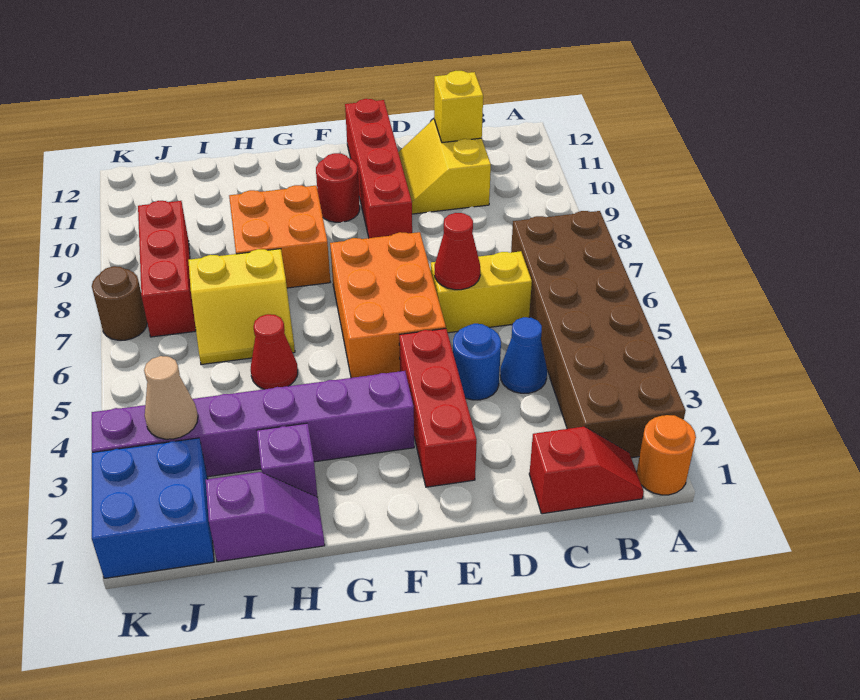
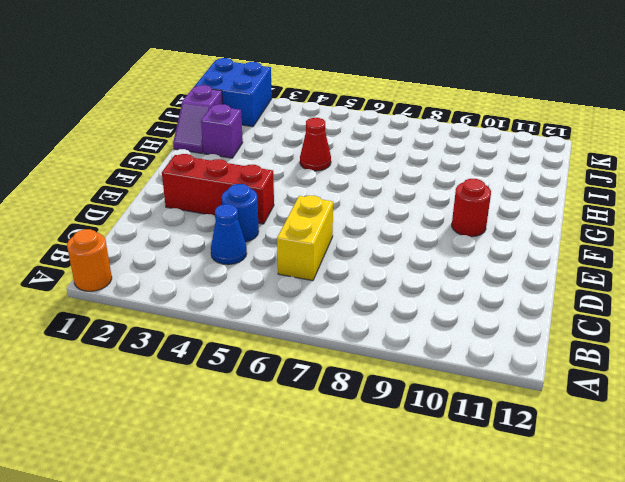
none -> brown 2x6 brick [511,211,686,458]
none -> red 1x2 slope [529,427,644,514]
none -> yellow 2x2 slope [398,119,491,214]

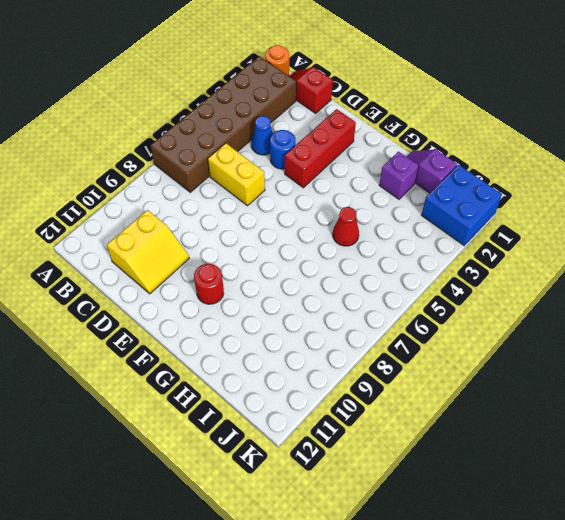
none -> orange 2x3 brick [330,232,446,378]
none -> red 1x4 brick [345,99,412,238]
none -> purple 1x6 brick [92,371,414,477]

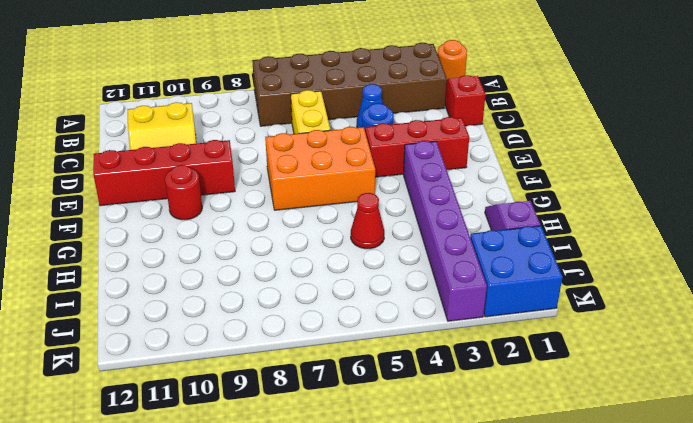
none -> orange 2x2 brick [229,185,330,288]
none -> purple 1x1 brick [257,423,317,497]
none -> yellow 2x2 slope [188,249,295,365]

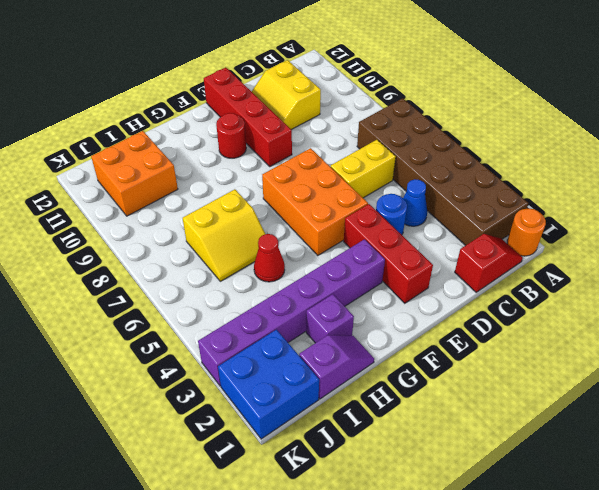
orange 2x2 brick [91,131,178,216] -> orange 2x2 brick moved to [229,185,330,288]
none -> red 1x3 brick [138,201,196,337]
none -> brown 1x1 round brick [92,266,147,340]
none -> yellow 1x1 brick [434,71,483,143]

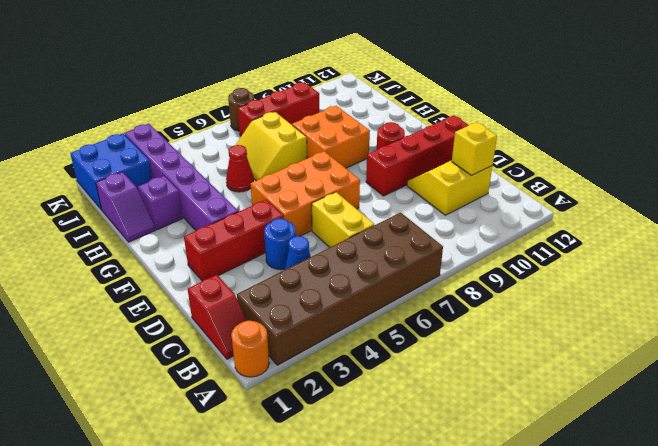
none -> red 1x1 cone [435,213,480,290]
none -> tan 1x1 cone [144,356,198,439]

